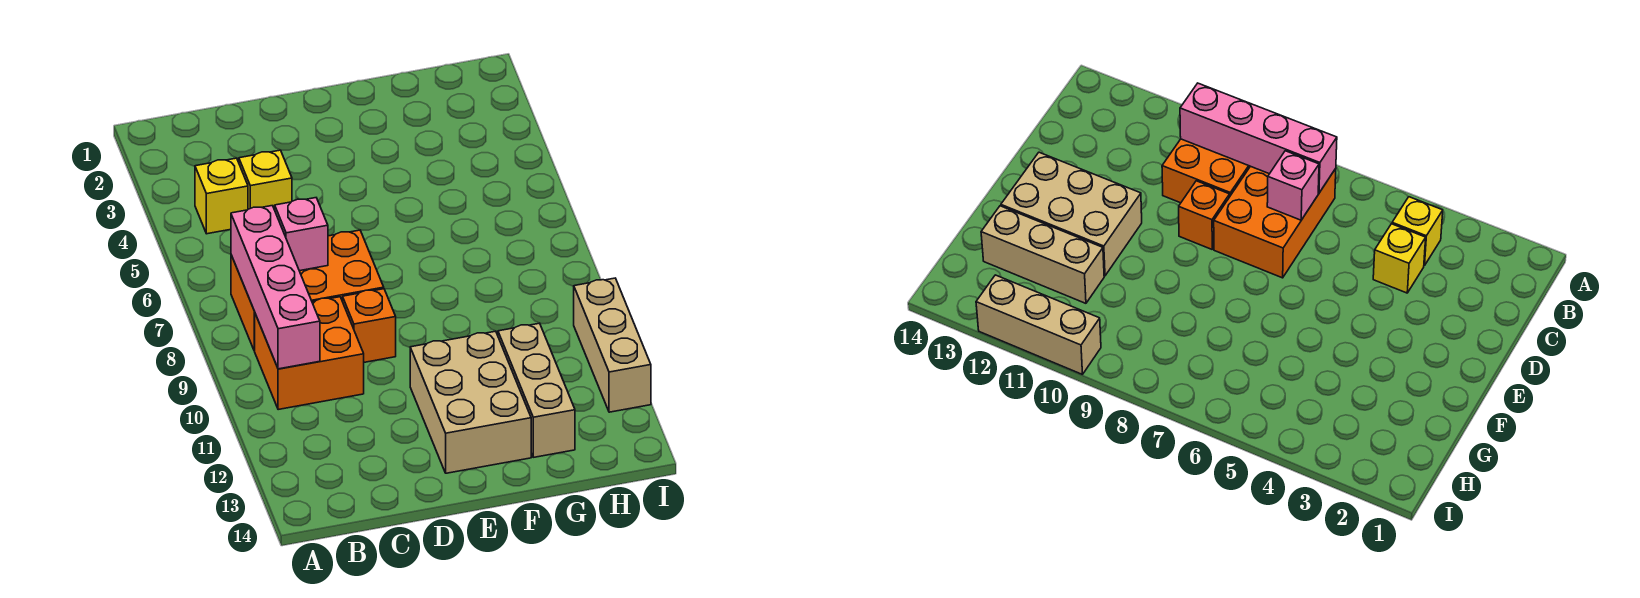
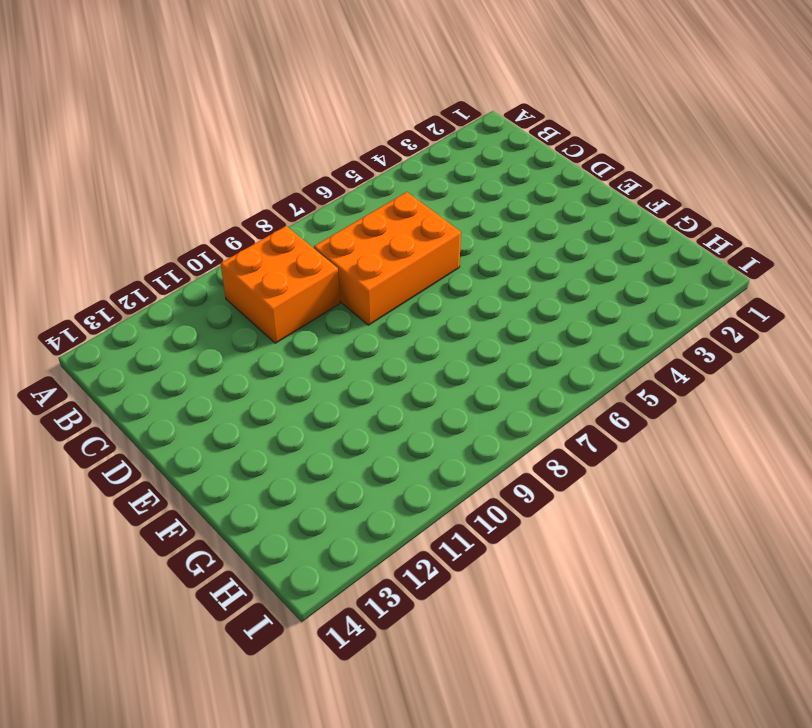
orange 2x3 brick [314,192,461,325] -> orange 2x3 brick turned to [231,230,384,351]
none -> yellow 1x1 brick [195,158,248,234]
none -> yellow 1x1 brick [239,150,292,210]

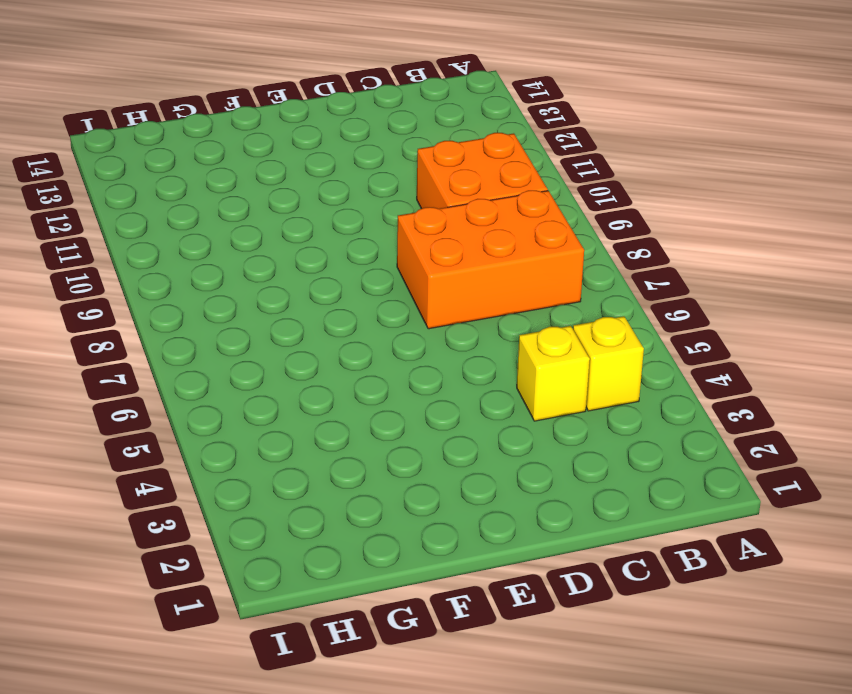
none -> orange 1x1 brick [343,289,396,362]
none -> tan 2x3 brick [410,331,531,473]

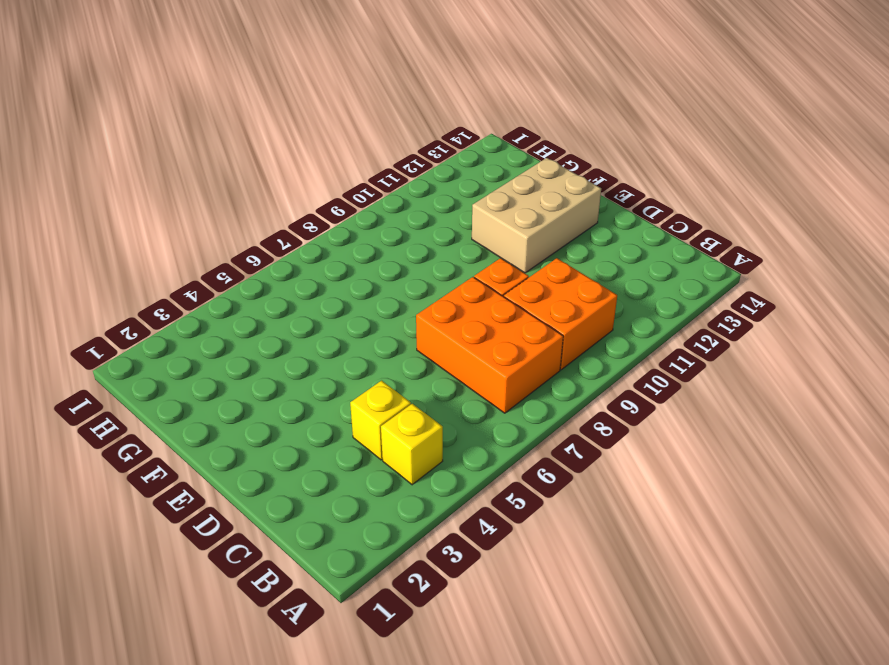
none -> tan 1x3 brick [498,323,575,457]
none -> tan 1x3 brick [574,278,651,412]

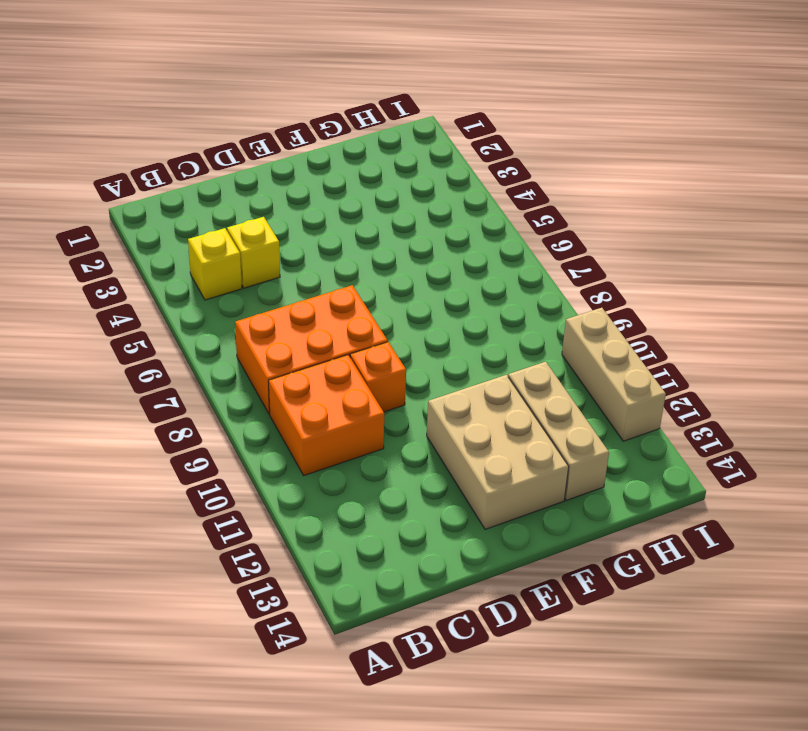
none -> pink 1x4 brick [231,206,320,369]
none -> pink 1x1 brick [275,198,328,271]

